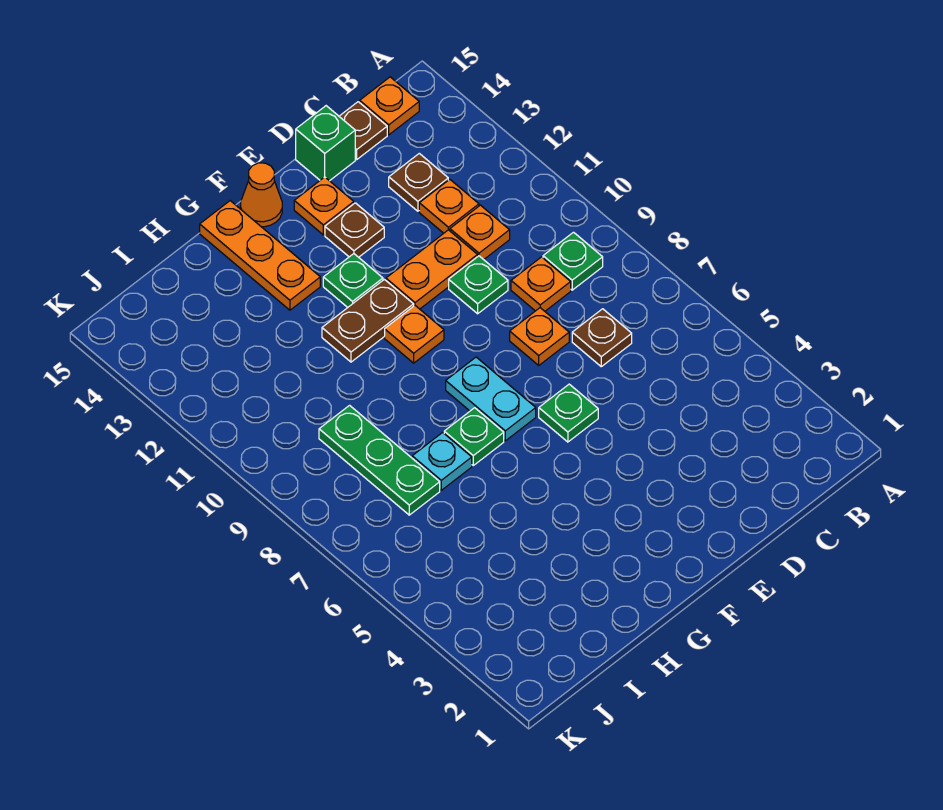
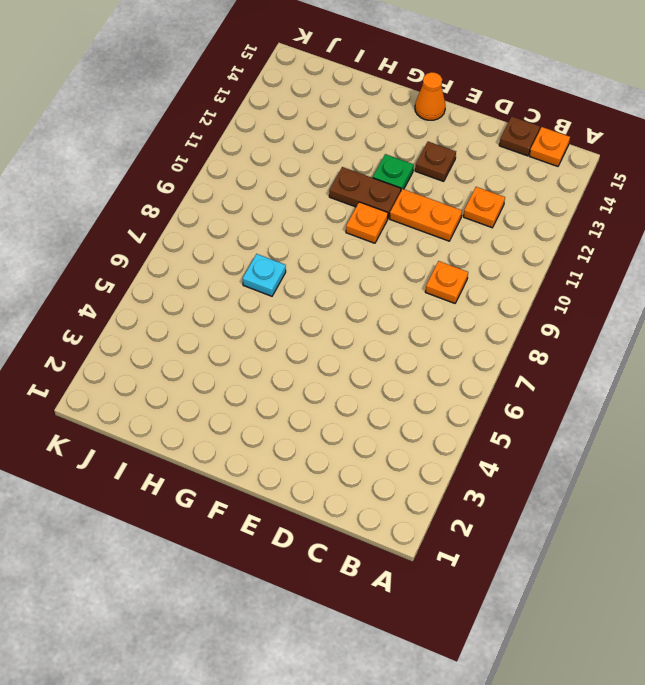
none -> green 1x1 plate [543,232,603,290]
none -> brown 1x1 plate [572,309,632,367]
none -> orange 1x1 plate [450,205,510,260]

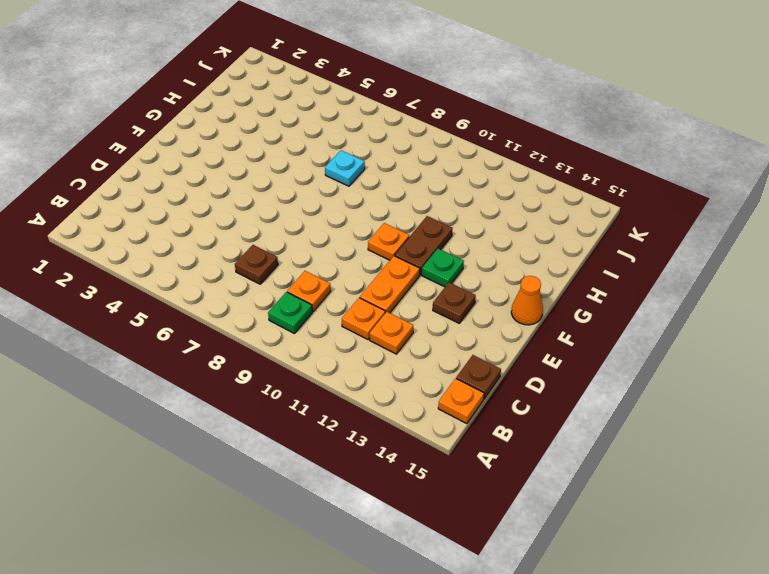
none -> brown 1x1 plate [389,153,448,211]
none -> orange 1x1 plate [510,308,569,365]
none -> green 1x1 plate [449,256,508,314]

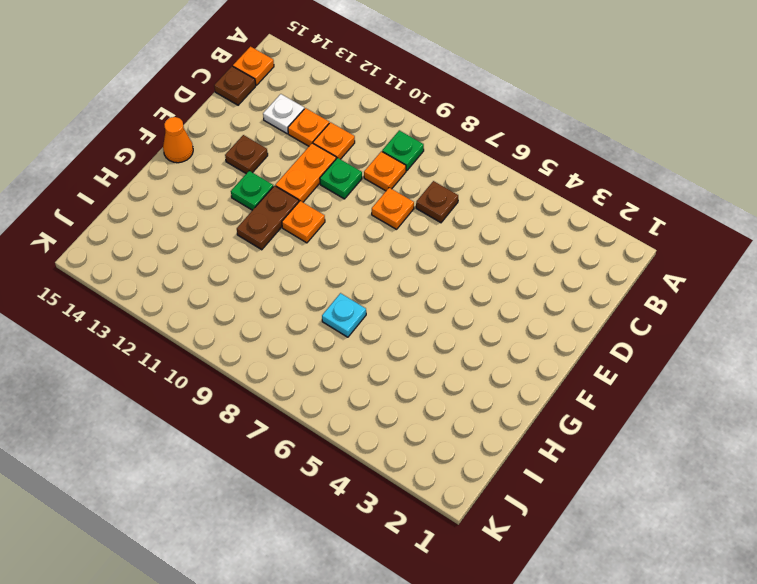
white 1x1 plate [263,94,304,134] -> brown 1x1 plate [389,153,448,211]
none -> green 1x1 brick [296,106,355,181]
none -> green 1x1 plate [539,384,598,442]
none -> orange 1x1 plate [294,177,354,235]

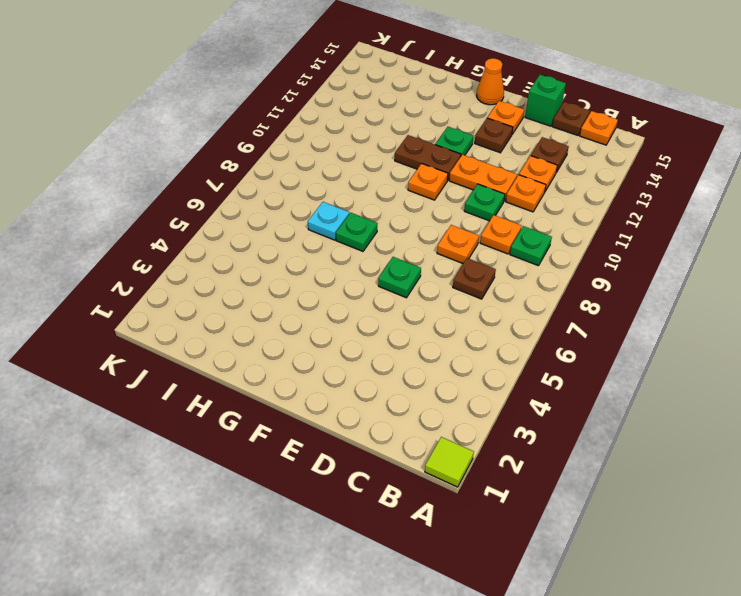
lime 1x1 tile [425,437,474,487] -> none
none -> cyan 1x2 plate [446,357,536,441]
none -> orange 1x3 plate [200,201,320,310]
none -> green 1x3 plate [319,405,440,515]

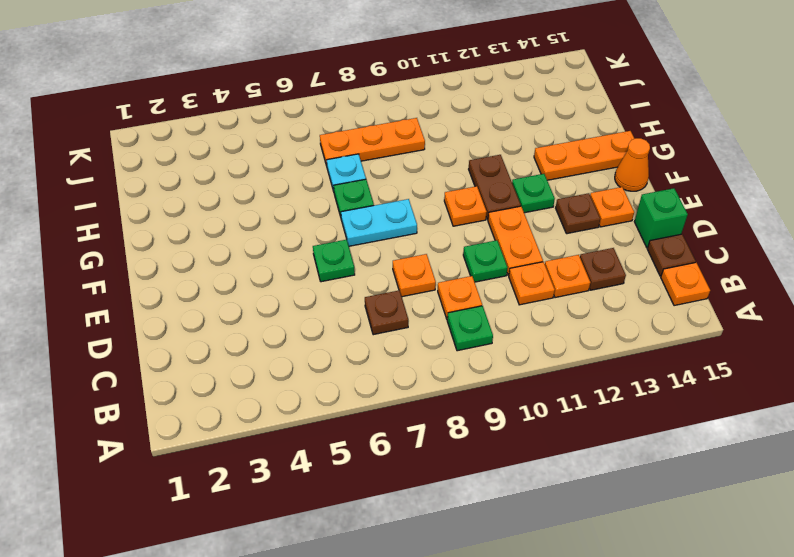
orange 1x3 plate [320,118,425,166] -> green 1x3 plate [319,405,440,515]

